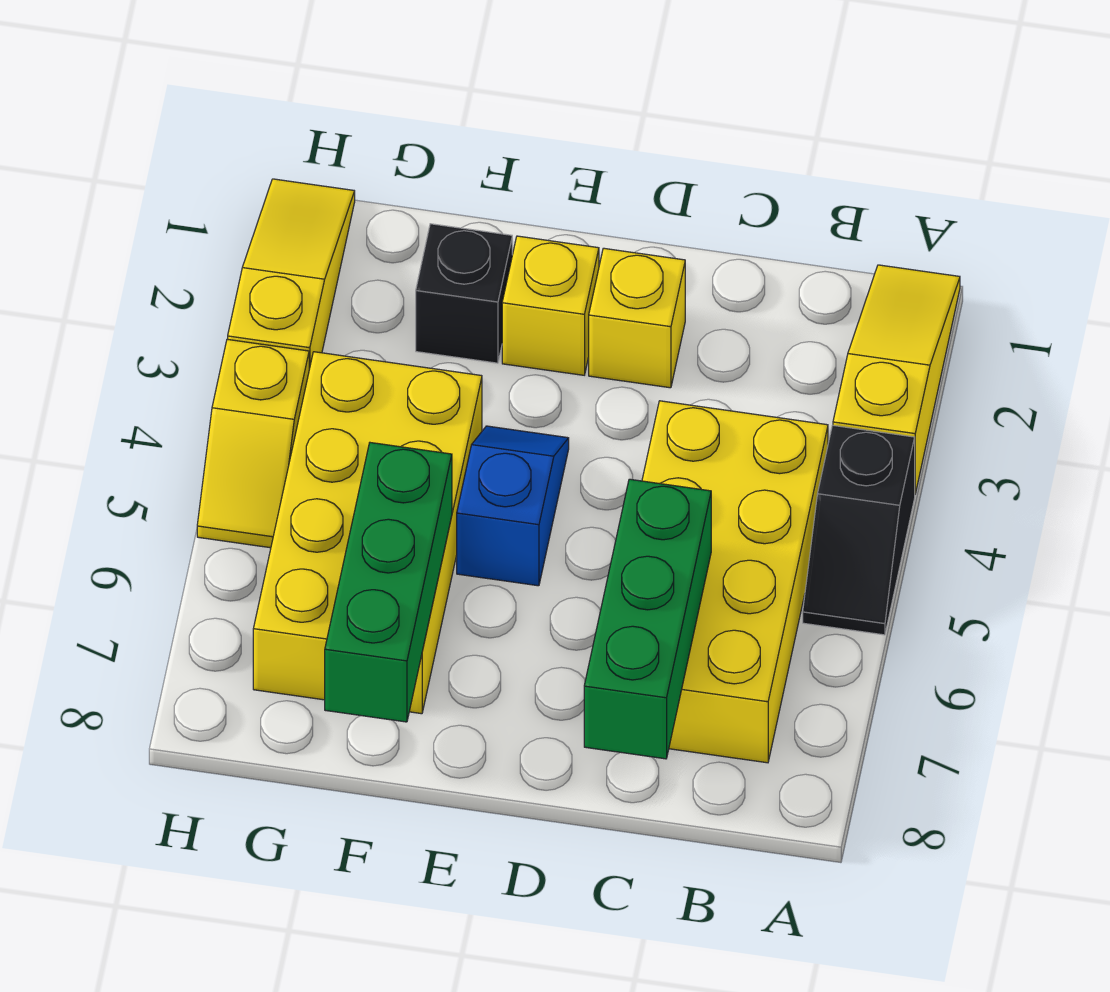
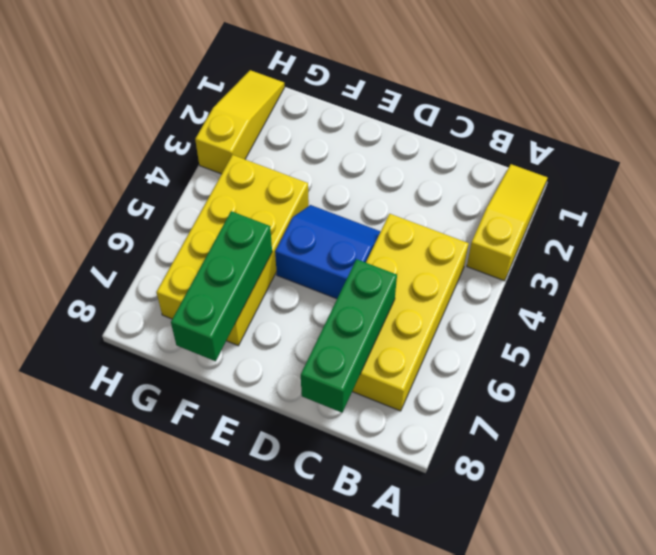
blue 2x2 slope [275,205,381,299] -> blue 1x2 slope [457,426,569,586]
none -> black 1x2 slope [803,425,915,635]
none -> yellow 1x1 brick [589,248,685,388]
none -> yellow 1x1 brick [502,236,599,375]

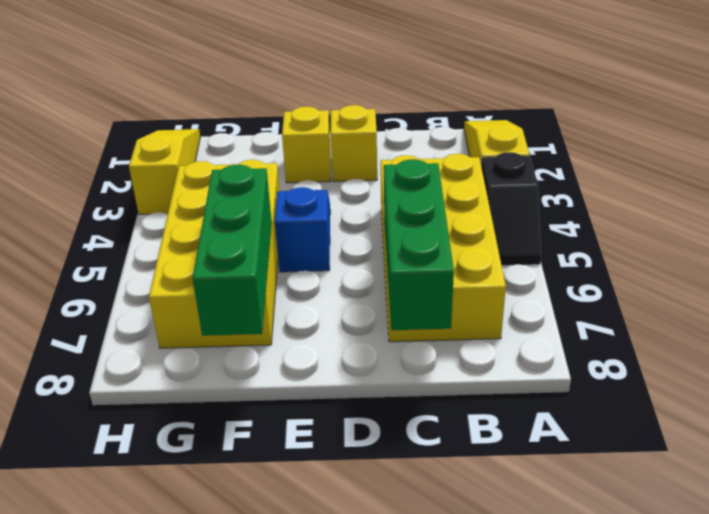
none -> black 1x1 brick [416,224,512,363]
none -> yellow 1x2 slope [197,339,309,548]

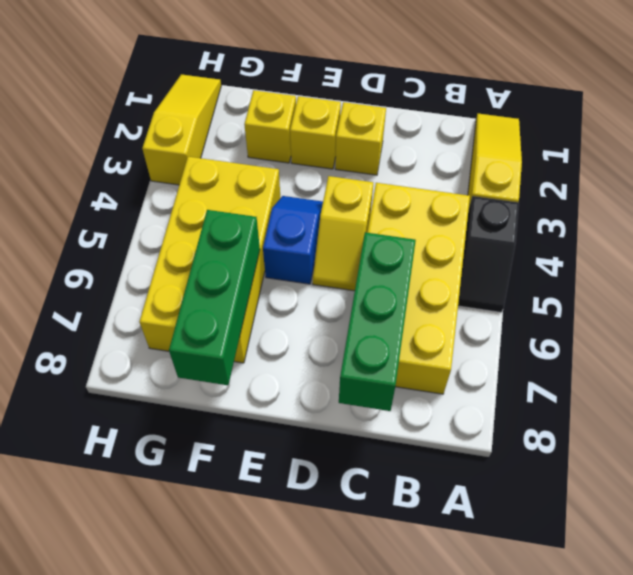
yellow 1x2 slope [313,176,373,291] -> yellow 1x2 slope moved to [197,339,309,548]
yellow 1x1 brick [244,90,296,163] -> black 1x1 brick [416,224,512,363]

